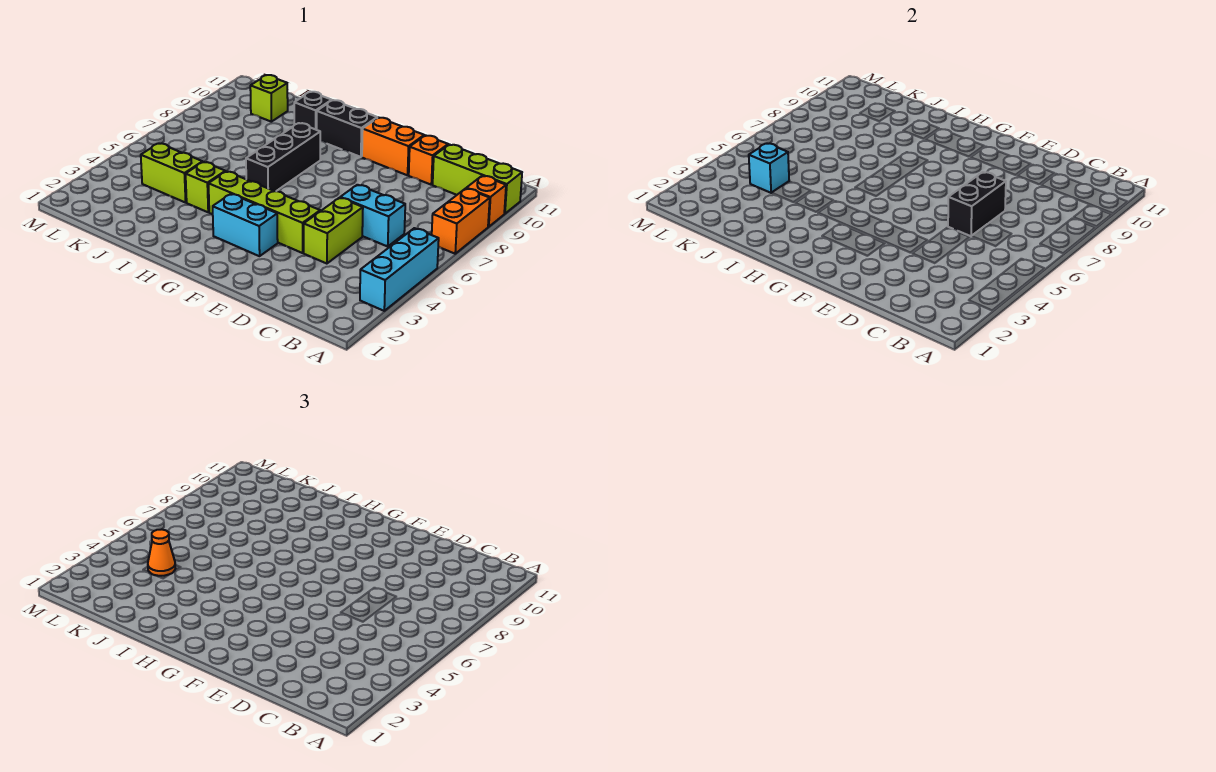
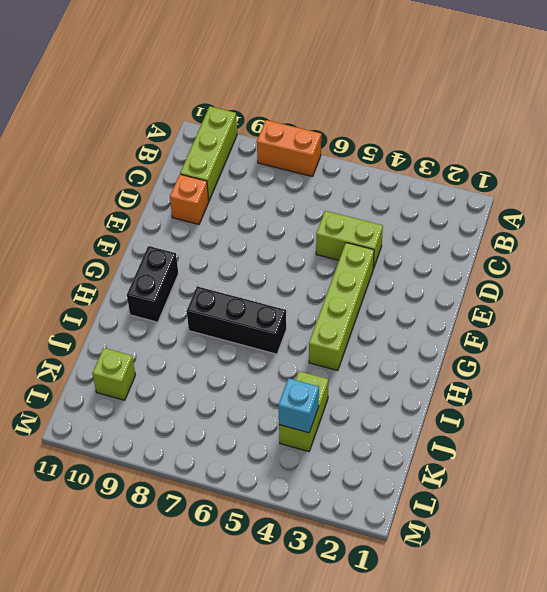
none -> cyan 1x3 brick [360,228,439,311]
none -> orange 1x1 brick [466,176,506,227]
none -> cyan 1x2 brick [340,185,405,246]

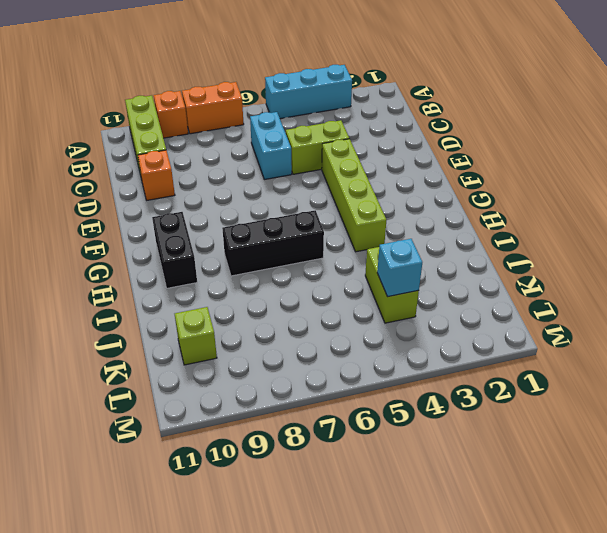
none -> orange 1x2 brick [362,118,424,175]
none -> cyan 1x2 brick [213,194,278,256]
none -> lime 1x1 brick [186,162,225,212]

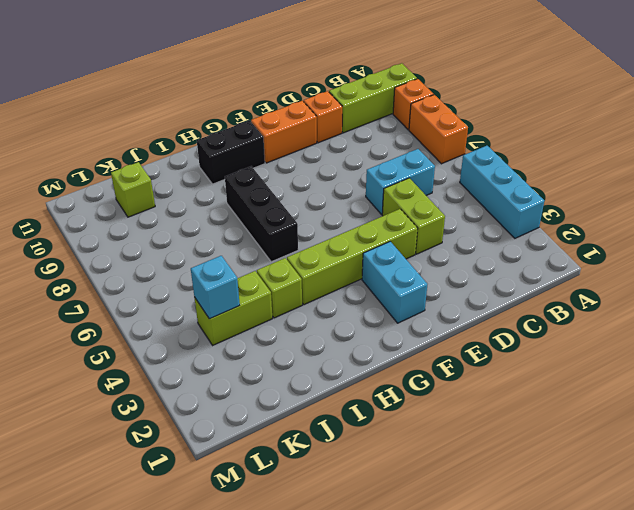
cyan 1x2 brick [362,241,427,323] -> cyan 1x2 brick turned to [213,194,278,256]
none -> black 1x1 brick [294,92,332,130]
none -> black 1x2 brick [948,172,1006,236]
none -> orange 1x1 cone [148,529,175,576]

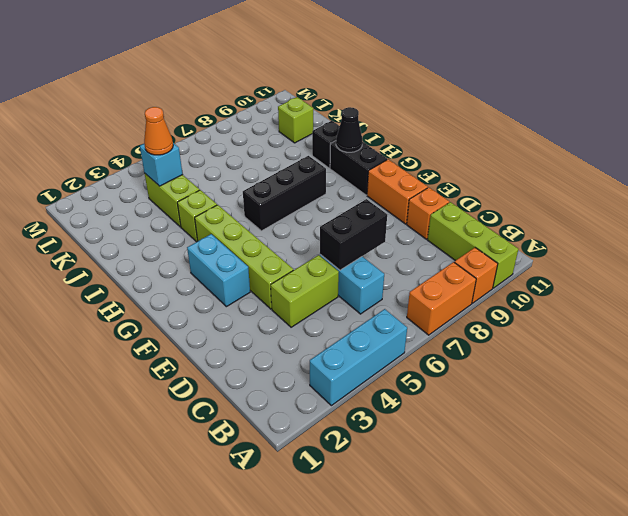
black 1x1 cone [336,107,362,152] -> none

